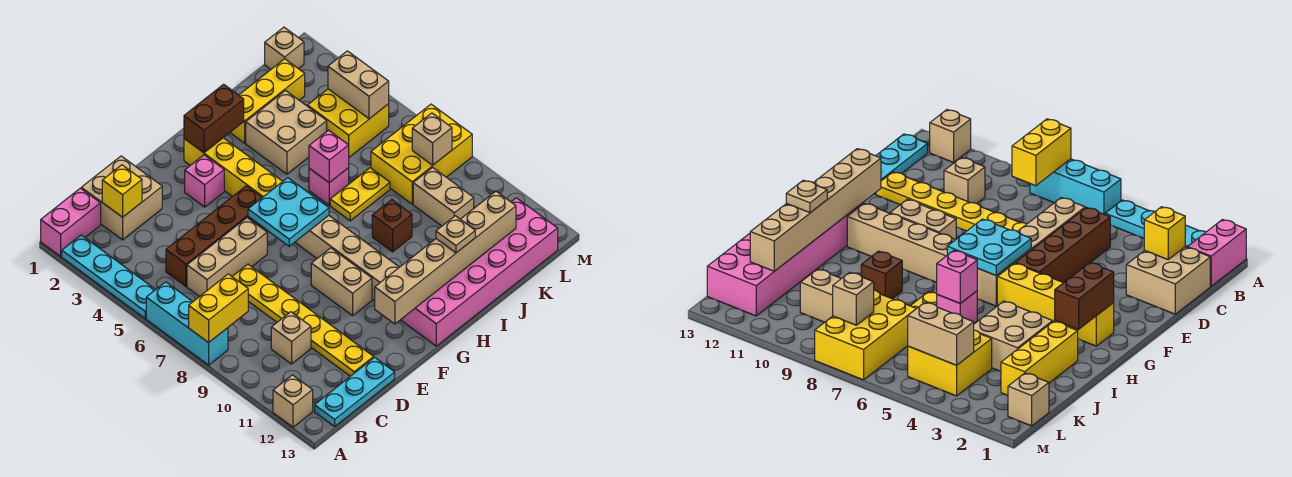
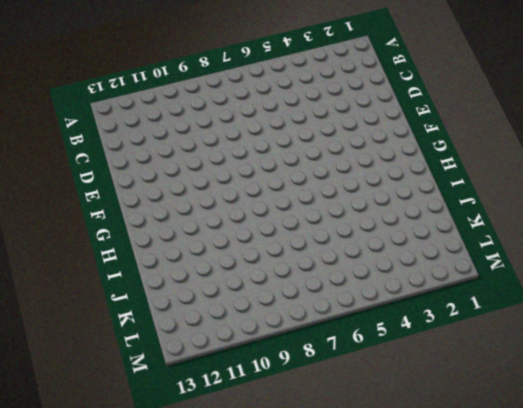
none -> pink 1x2 brick [41,188,101,256]
none -> cyan 1x4 plate [62,235,155,318]
none -> cyan 1x3 brick [146,282,228,365]
none -> tan 1x1 brick [273,375,313,427]

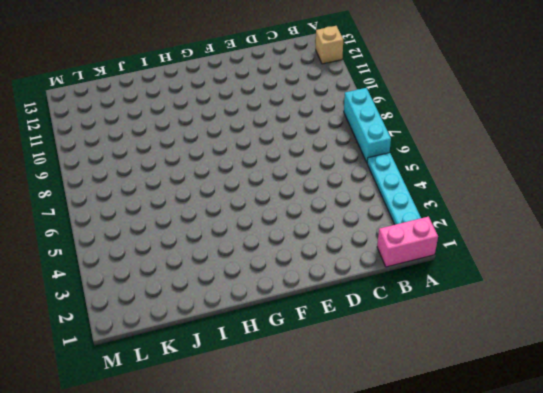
none -> cyan 1x3 plate [315,357,395,427]
none -> tan 2x2 brick [81,156,162,240]
none -> brown 1x4 brick [166,186,262,286]
none -> tan 1x3 brick [187,218,267,297]

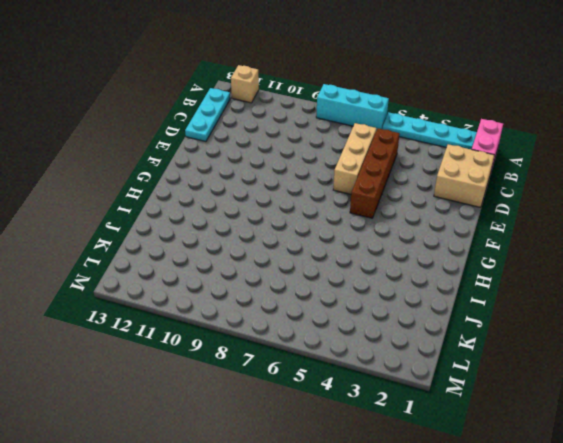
none -> tan 1x1 brick [271,312,311,364]
none -> yellow 1x6 plate [232,264,374,376]
none -> pink 1x1 brick [185,155,224,207]
none -> tan 1x2 brick [311,248,372,316]

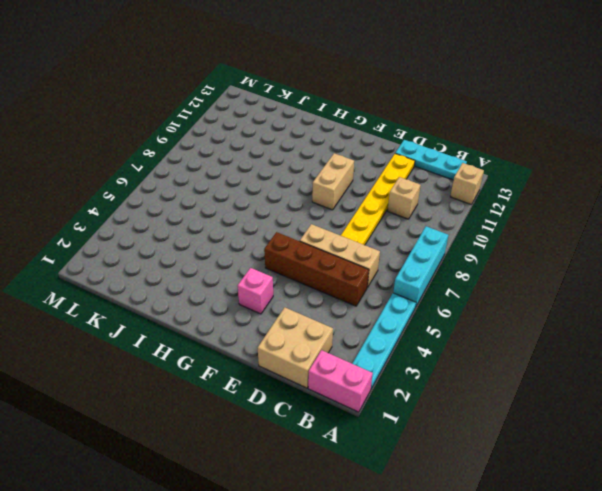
none -> yellow 1x4 brick [184,138,283,198]
none -> tan 1x6 brick [295,216,399,301]
none -> pink 2x6 brick [401,198,558,346]
none -> yellow 1x3 brick [230,59,305,143]

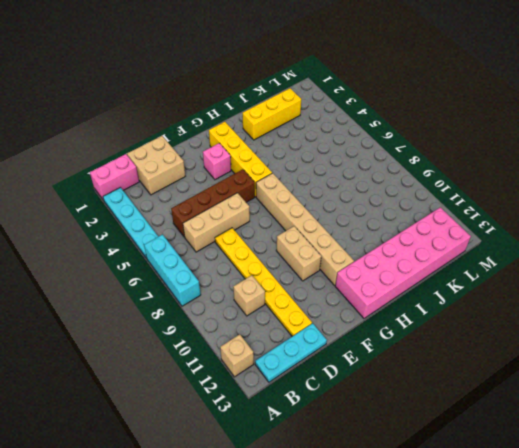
none -> tan 2x2 brick [246,91,327,174]
none -> pink 1x1 brick [309,168,349,205]
none -> yellow 1x2 plate [330,168,390,221]
none -> brown 1x1 brick [372,200,412,252]

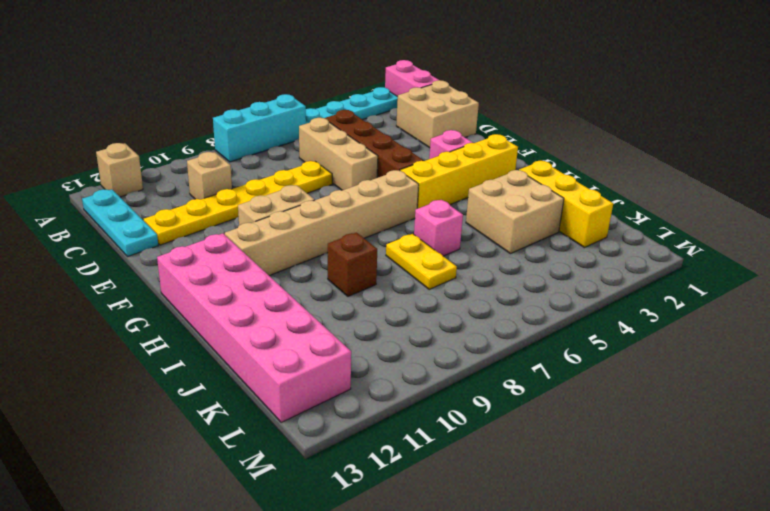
none -> yellow 2x2 brick [308,89,389,157]
none -> yellow 2x3 brick [371,104,472,204]
none -> tan 1x2 brick [413,167,474,226]
none -> tan 1x1 brick [265,27,304,69]

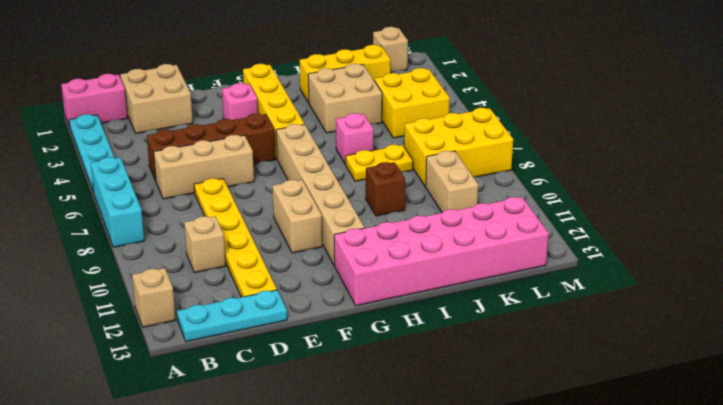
none -> yellow 1x2 brick [189,274,248,343]
none -> yellow 1x1 brick [102,165,142,217]
none -> cyan 2x2 plate [248,178,329,246]
none -> tan 1x6 brick [375,191,516,324]

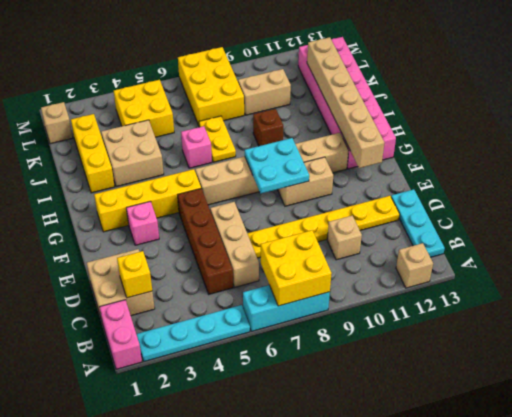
yellow 2x2 brick [261,230,332,306] -> yellow 1x2 brick [189,274,248,343]
cyan 2x2 plate [245,138,309,193] -> cyan 2x2 plate moved to [248,178,329,246]
none -> brown 1x2 brick [184,84,244,153]
none -> pink 1x1 brick [309,130,349,183]
none -> tan 1x2 brick [328,51,389,119]
none -> tan 1x1 brick [412,113,452,165]

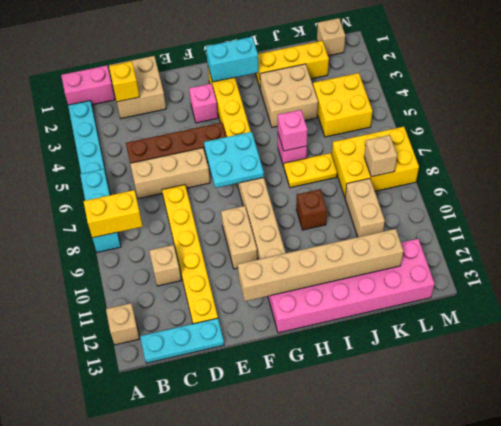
cyan 1x2 brick [206,37,259,82] -> brown 1x2 brick [184,84,244,153]
none -> tan 1x2 brick [328,51,389,119]
none -> tan 1x1 plate [436,216,475,253]

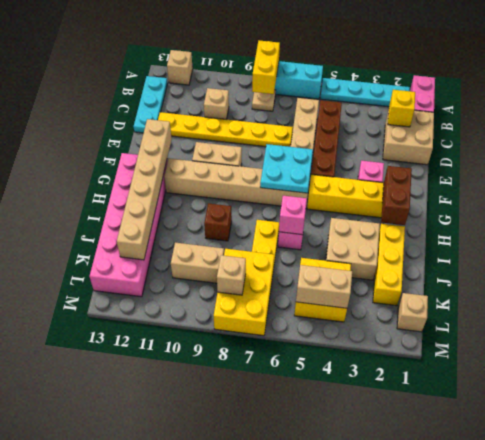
tan 1x1 plate [252,90,276,111] -> tan 1x1 plate moved to [436,216,475,253]

